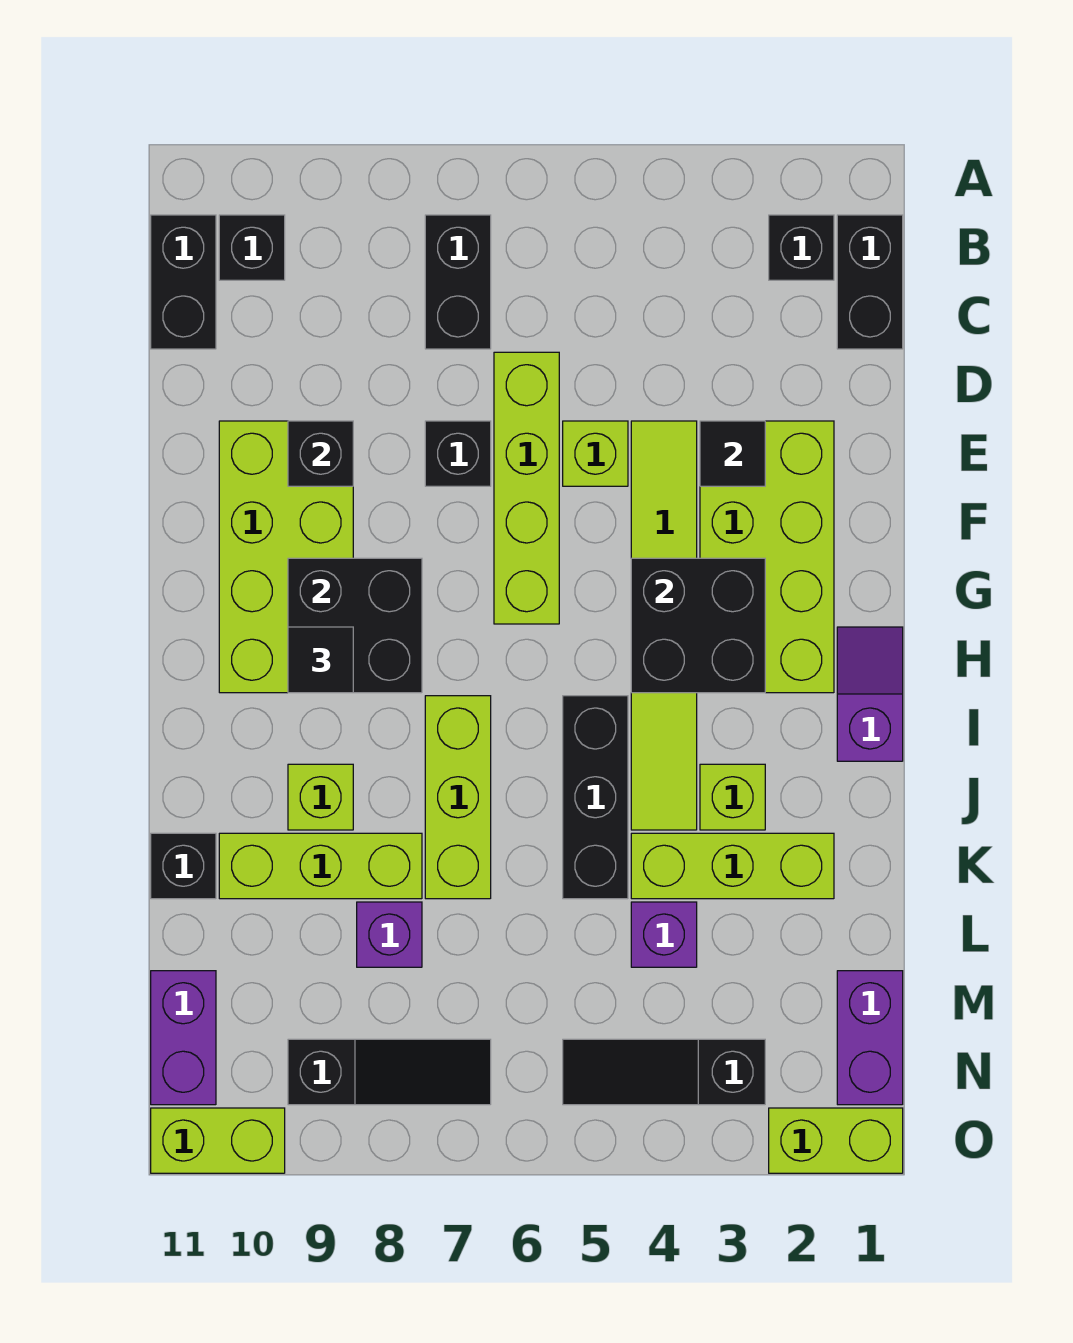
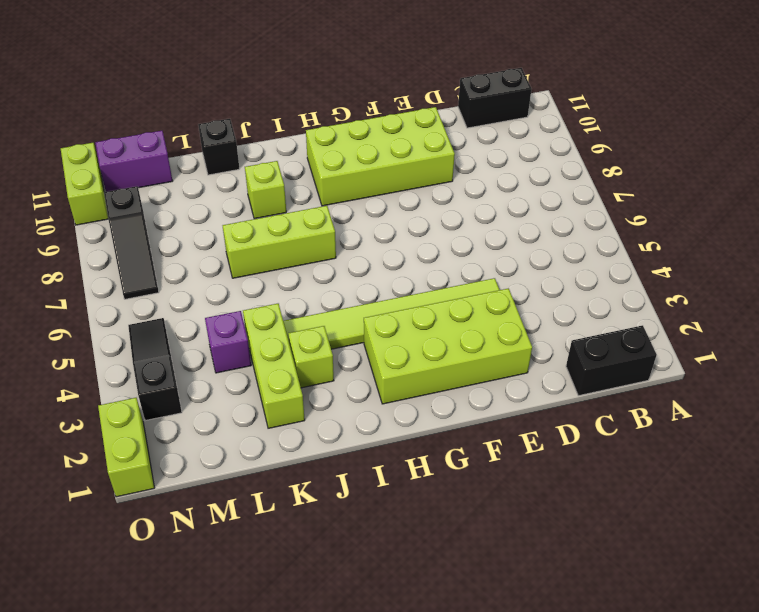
none -> black 1x1 brick [769,215,834,280]
none -> black 1x2 brick [425,215,491,349]
none -> black 1x1 brick [219,215,285,280]
none -> lime 1x4 brick [494,352,559,624]

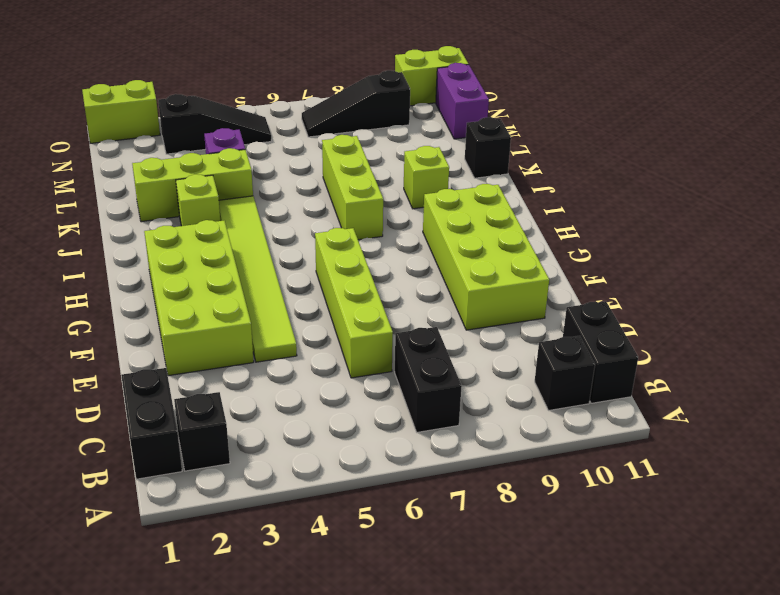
none -> lime 1x1 brick [563,421,628,486]
none -> black 1x1 brick [425,421,491,486]
none -> purple 1x2 slope [837,627,903,761]
none -> black 1x3 brick [563,696,628,899]

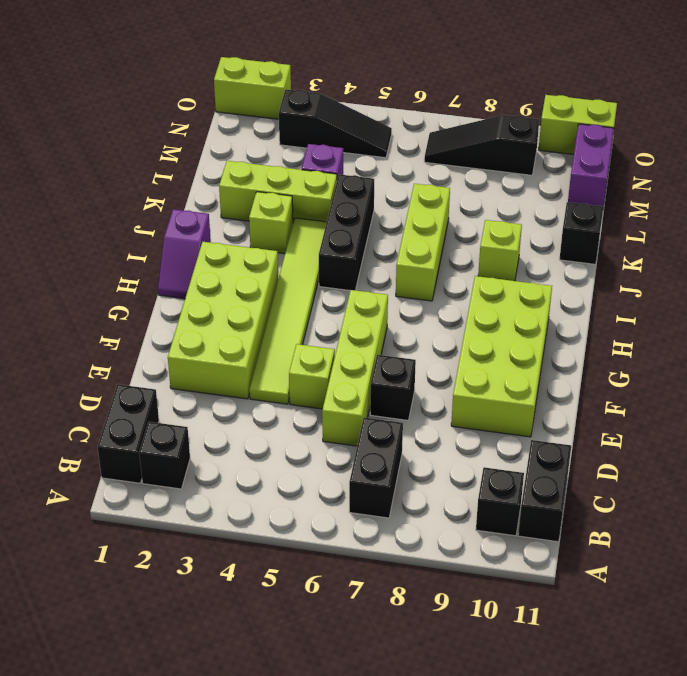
none -> lime 1x3 brick [219,833,422,899]
none -> purple 1x1 brick [357,902,422,967]
none -> purple 1x2 brick [837,971,903,1105]
none -> black 1x1 tile [700,421,765,486]

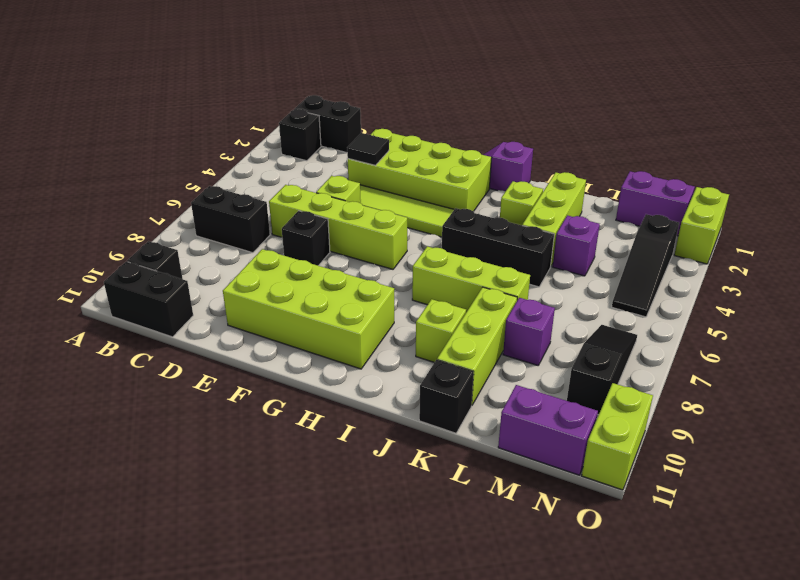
none -> black 1x1 brick [288,421,353,486]
none -> black 2x2 brick [631,558,765,693]
none -> black 2x2 brick [288,558,422,693]
none -> black 1x1 tile [288,627,353,693]

